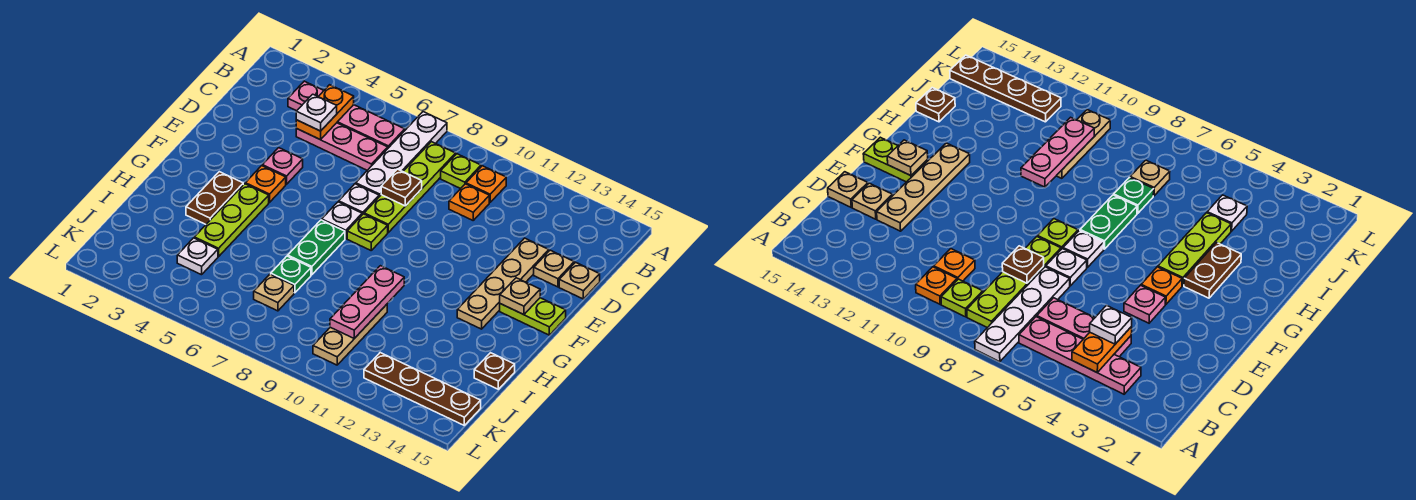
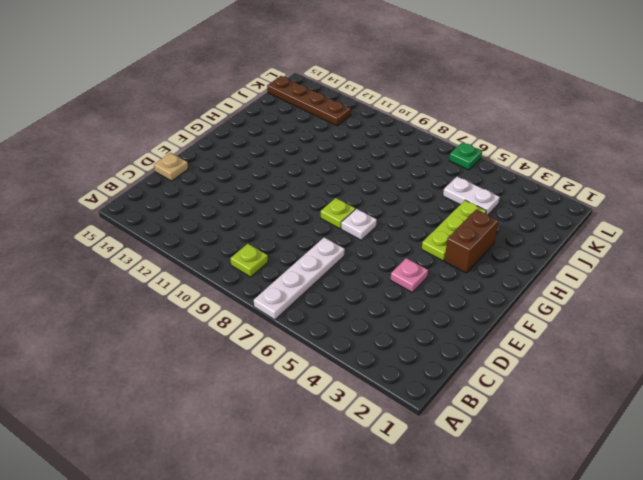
brown 1x2 brick [444,210,498,273] -> brown 1x2 plate [186,172,243,224]
white 1x2 plate [443,177,500,215] -> white 1x1 plate [177,238,218,275]
green 1x1 plate [449,142,482,170] -> green 1x1 plate moved to [271,256,311,293]
none -> pink 1x4 plate [288,81,405,148]
none -> lime 1x4 plate [364,142,456,232]
none -> orange 1x1 plate [466,166,506,202]
none -> pink 1x3 plate [296,123,388,170]

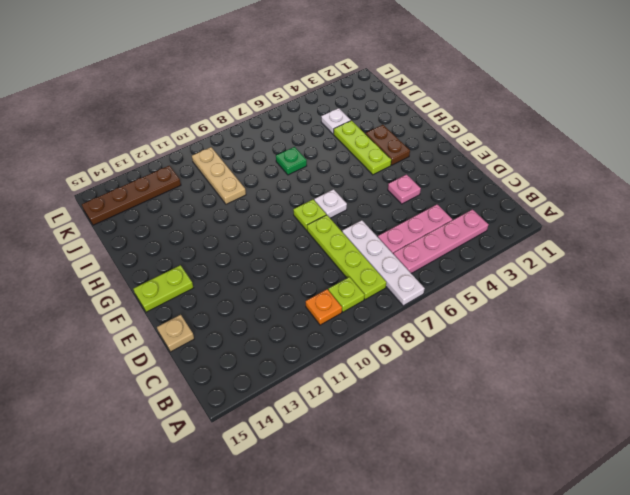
none -> orange 1x1 plate [449,184,489,220]
none -> tan 1x4 plate [457,238,549,329]
none -> tan 1x1 plate [534,250,574,287]
none -> white 1x1 plate [339,184,379,215]

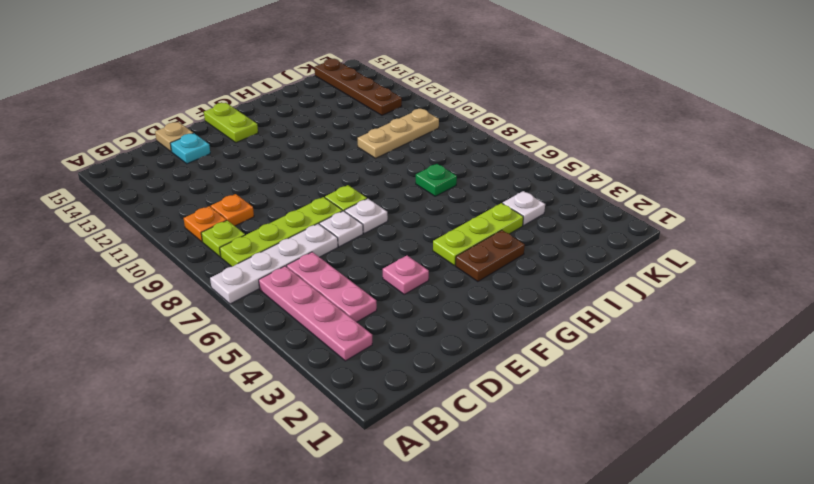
cyan 1x1 plate [170,133,210,164] -> tan 1x1 plate [534,250,574,287]
none -> tan 1x4 plate [457,238,549,329]
none -> orange 1x1 plate [245,166,286,202]
none -> green 1x2 plate [288,220,345,275]
none -> brown 1x1 plate [474,353,515,389]

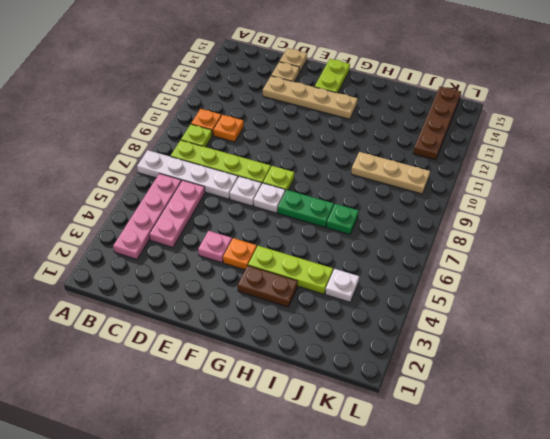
none -> brown 1x1 plate [474,353,515,389]
none -> tan 1x1 plate [254,274,294,311]
none -> orange 1x2 plate [296,85,354,140]
none -> brown 1x1 plate [381,169,422,206]

